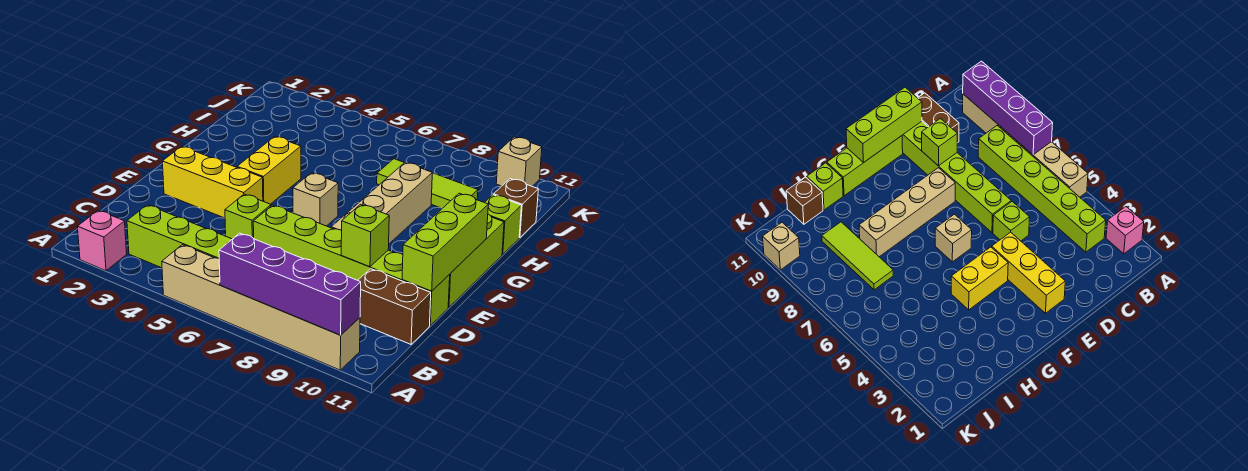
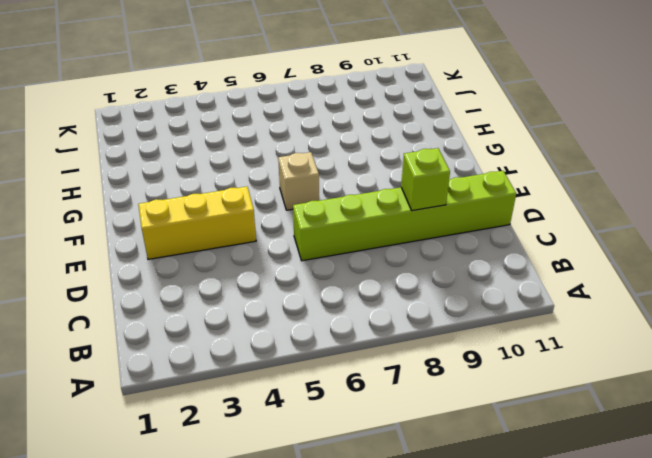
none -> pink 1x1 brick [77,210,127,271]
none -> tan 1x6 brick [162,245,360,370]
none -> lime 1x6 brick [127,205,232,268]

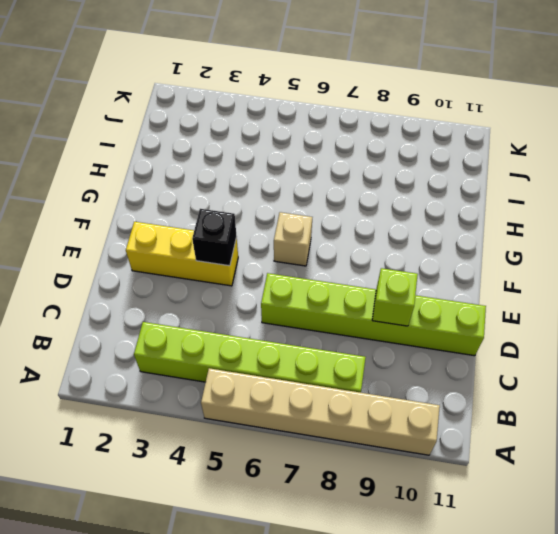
black 1x1 brick [192,209,237,266] -> none
none -> pink 1x1 brick [77,210,127,271]
none -> brown 1x2 brick [358,269,431,344]
none -> lime 1x1 brick [225,194,271,239]

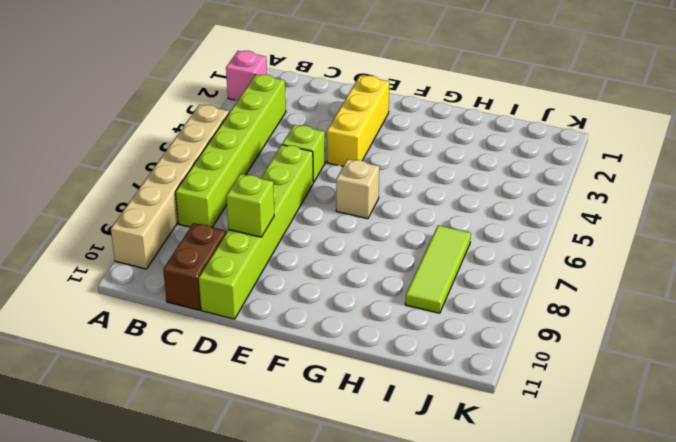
none -> tan 1x4 brick [331,163,432,244]
none -> lime 1x3 brick [448,214,504,307]
none -> yellow 1x2 brick [237,136,301,204]

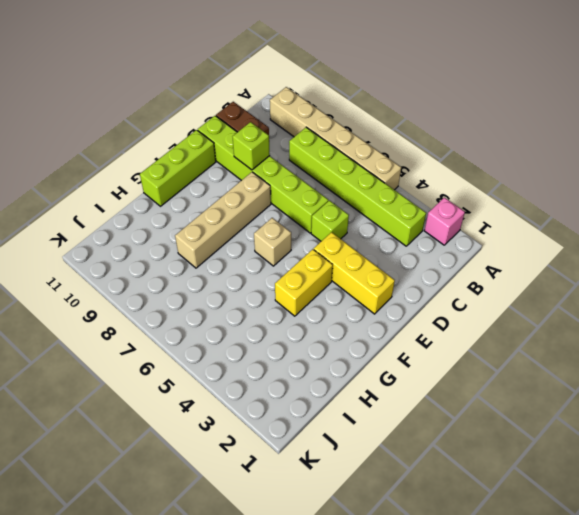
none -> lime 1x1 brick [484,195,521,254]
none -> lime 1x3 tile [377,159,478,208]
none -> brown 1x1 brick [494,179,538,238]

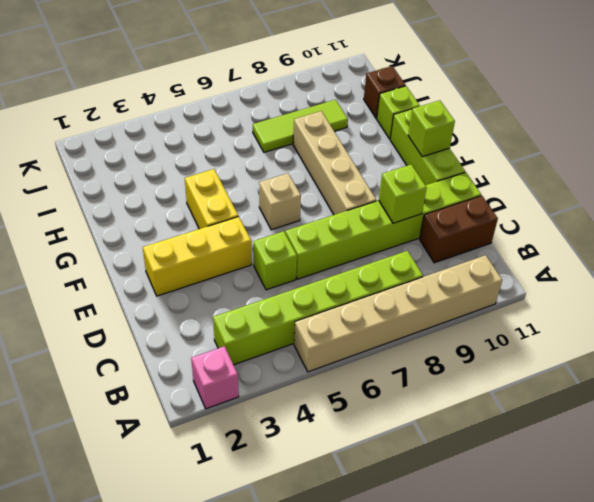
lime 1x1 brick [408,100,455,157] -> lime 1x3 brick [402,193,488,291]
none -> tan 1x1 brick [496,137,542,186]
none -> purple 1x4 brick [219,233,361,335]

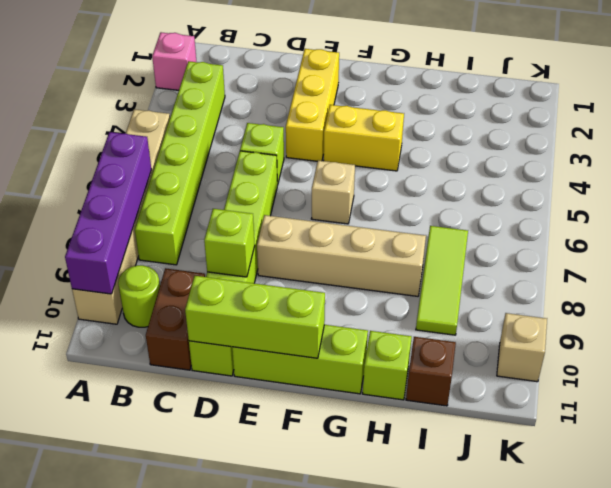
lime 1x1 round brick [118,265,160,327] -> none

